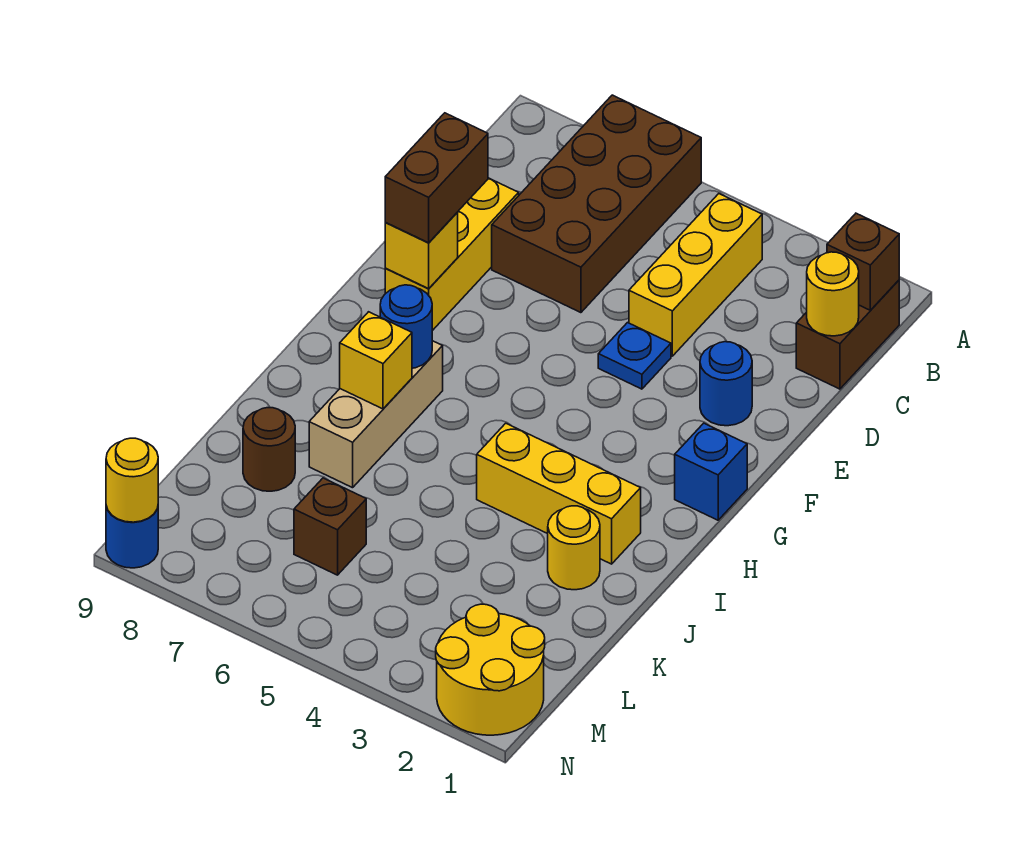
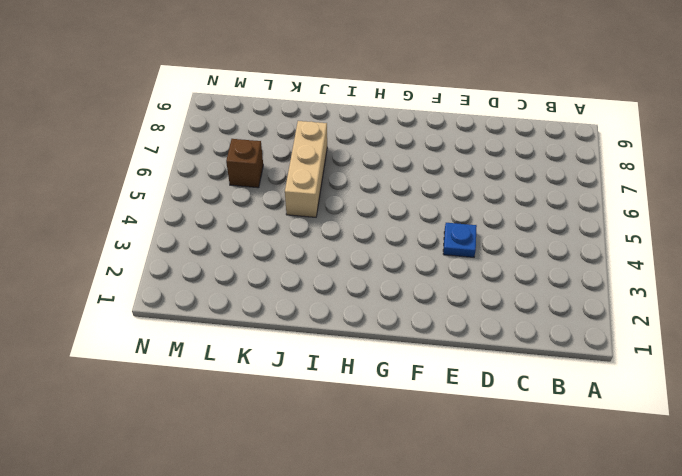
tan 1x3 brick [285,121,327,217] -> tan 1x3 brick turned to [309,341,443,488]
none -> brown 2x4 brick [492,95,701,313]
none -> brown 1x2 brick [796,280,899,389]
none -> yellow 1x3 brick [629,194,762,356]

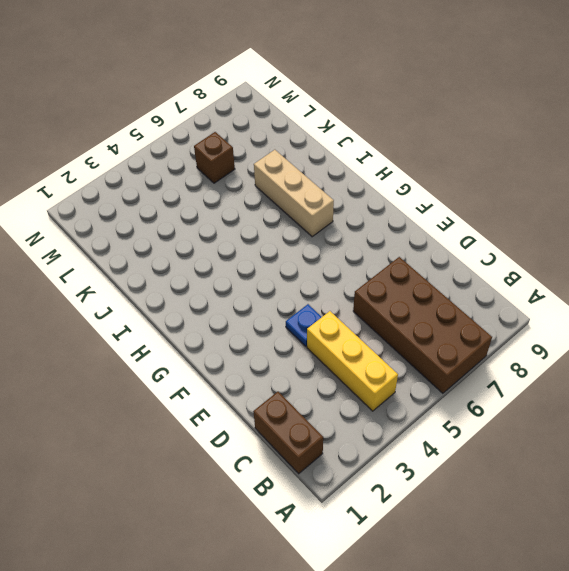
none -> yellow 1x3 brick [385,178,519,331]
none -> blue 1x1 round brick [700,342,752,426]
none -> blue 1x1 brick [675,423,747,520]

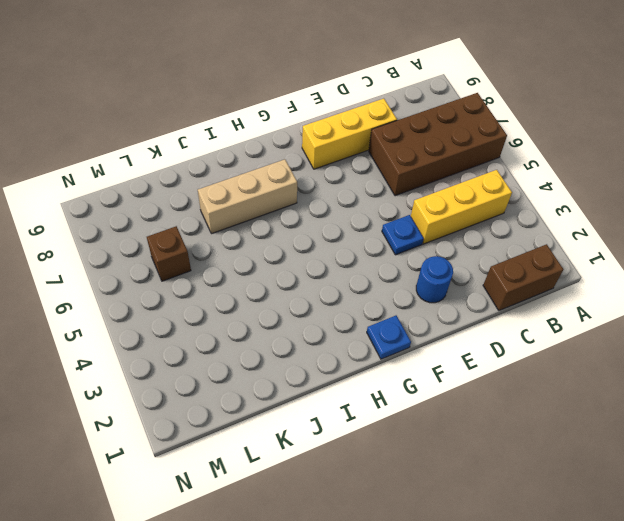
blue 1x1 plate [367,316,411,359] -> blue 1x1 brick [675,423,747,520]
none -> yellow 1x3 brick [477,423,641,564]
none -> yellow 1x1 round brick [548,506,600,590]
none -> brown 1x1 round brick [243,408,295,491]

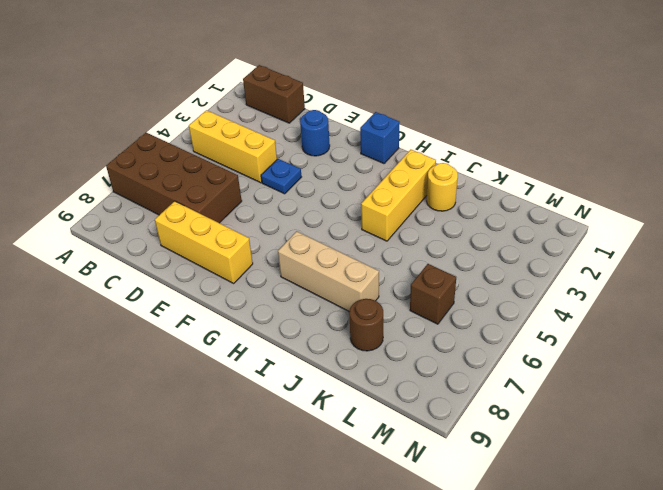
none -> yellow 2x2 round brick [436,604,545,735]
none -> blue 1x1 round brick [106,506,158,568]
none -> brown 1x1 brick [827,213,899,310]

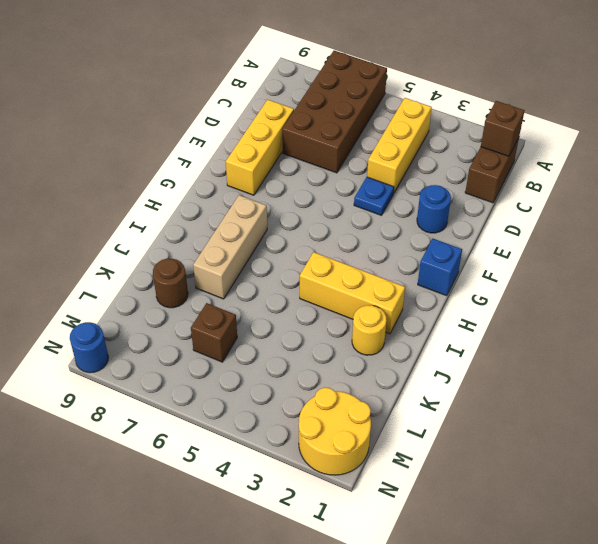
none -> yellow 1x1 round brick [807,252,859,336]
none -> yellow 1x1 brick [385,212,458,289]
none -> blue 1x1 round brick [380,285,432,368]

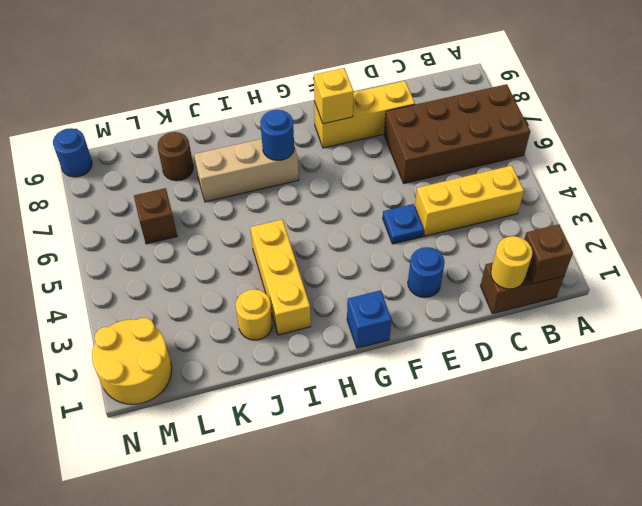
none -> yellow 1x1 brick [340,312,412,409]
none -> yellow 1x1 round brick [106,438,158,522]
none -> brown 1x2 brick [385,113,488,243]

